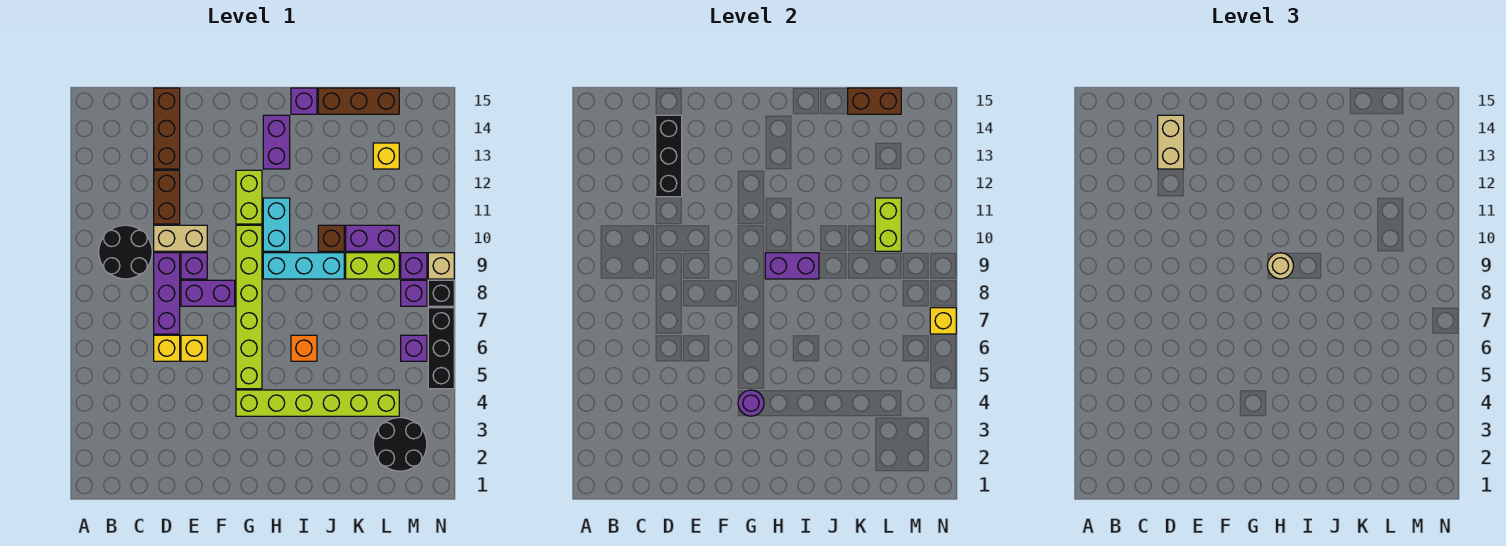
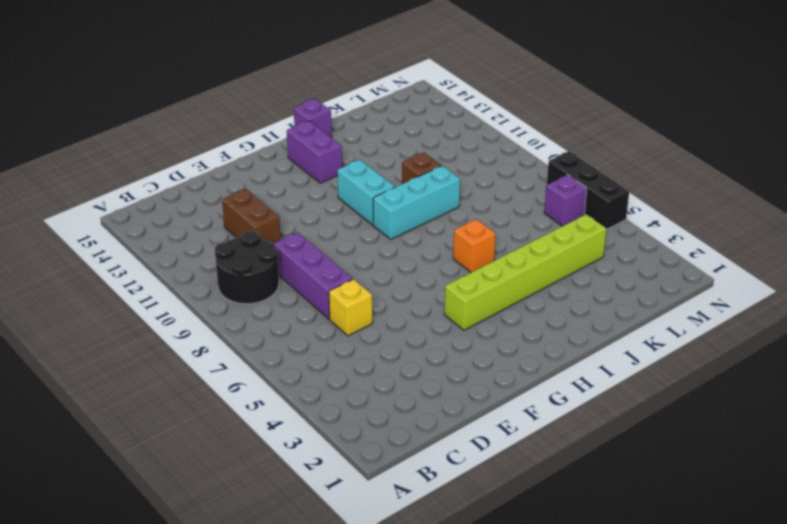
none -> tan 1x2 brick [154,225,207,251]
none -> brown 1x3 brick [154,88,180,169]
none -> yellow 1x1 brick [181,335,207,361]
none -> purple 1x2 brick [181,280,235,306]

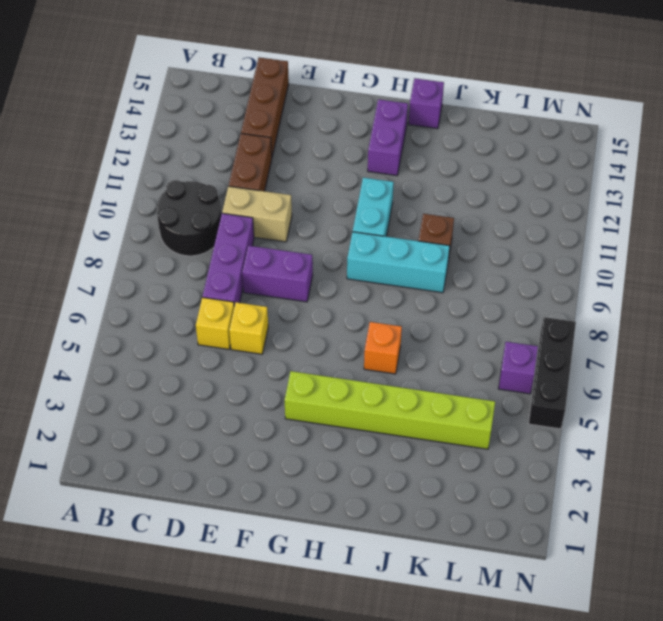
none -> purple 1x1 brick [181,253,207,279]
none -> lime 1x6 brick [236,225,262,389]
none -> lime 1x2 brick [236,170,262,224]
none -> brown 1x3 brick [318,88,399,114]

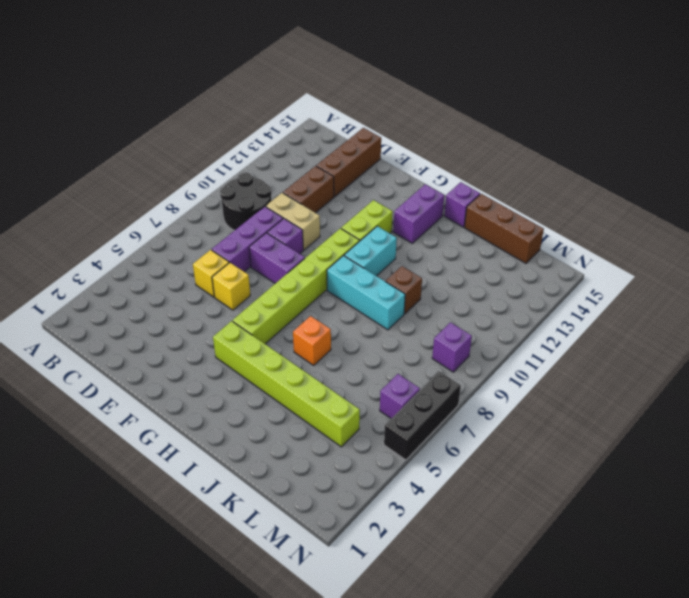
none -> lime 1x2 brick [346,253,399,279]
none -> purple 1x2 brick [346,225,399,251]
none -> black 2x2 round brick [373,418,427,471]
none -> yellow 1x1 brick [373,143,399,169]

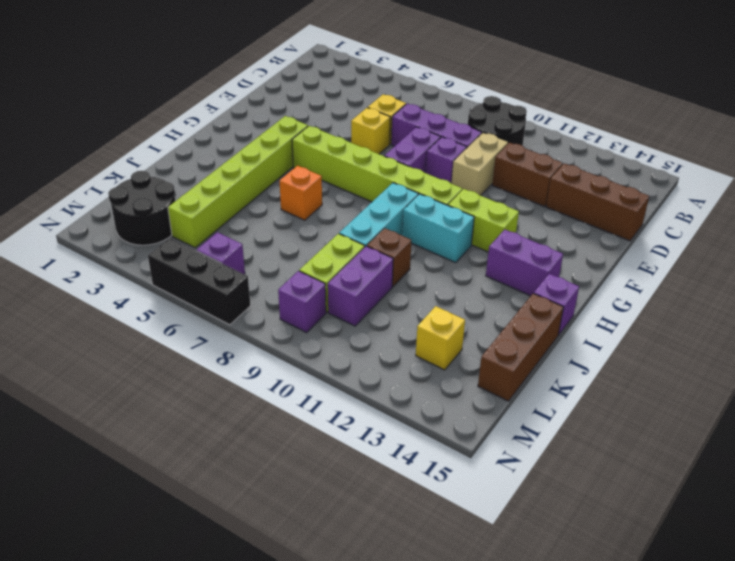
none -> purple 1x1 brick [401,280,427,306]
none -> black 1x1 brick [428,280,454,306]
none -> tan 1x1 brick [428,253,454,279]
none -> black 1x3 brick [656,115,682,197]

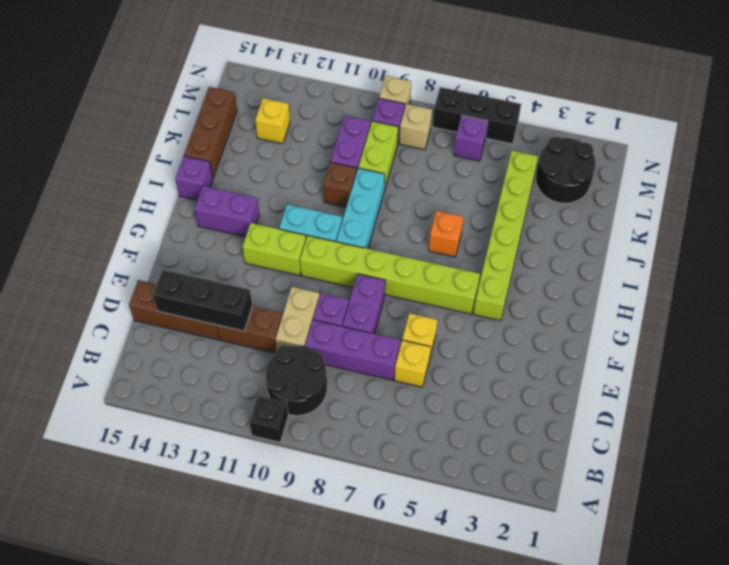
black 1x1 brick [250,395,288,442] -> black 1x1 brick moved to [428,280,454,306]
tan 1x1 brick [399,104,432,150] -> purple 1x1 brick [401,280,427,306]
none -> purple 1x1 round brick [738,390,764,416]
none -> purple 1x2 brick [765,253,819,279]
none -> brown 1x2 brick [848,88,901,114]
none -> lime 1x2 brick [875,198,901,251]

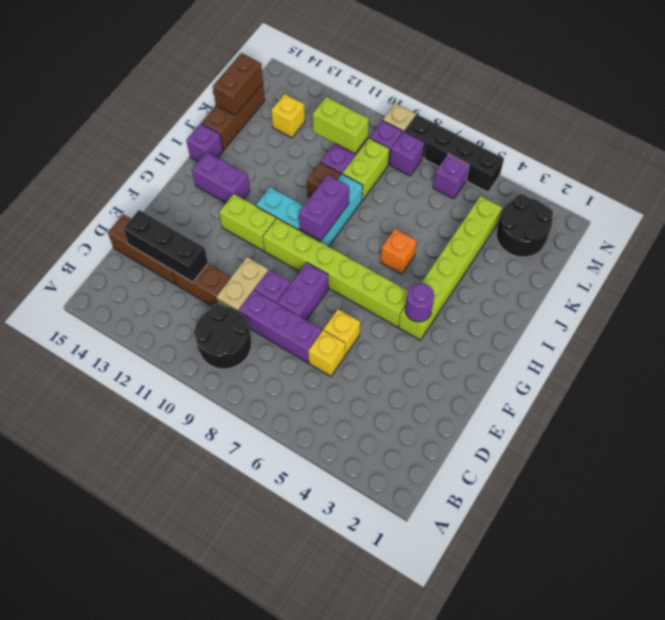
none -> yellow 1x1 brick [930,308,956,334]
none -> tan 1x2 brick [1158,115,1184,169]
none -> tan 1x1 round brick [1267,253,1293,279]

